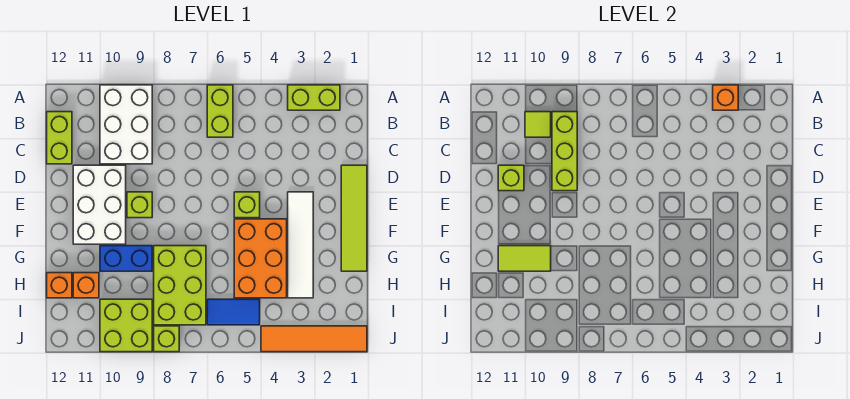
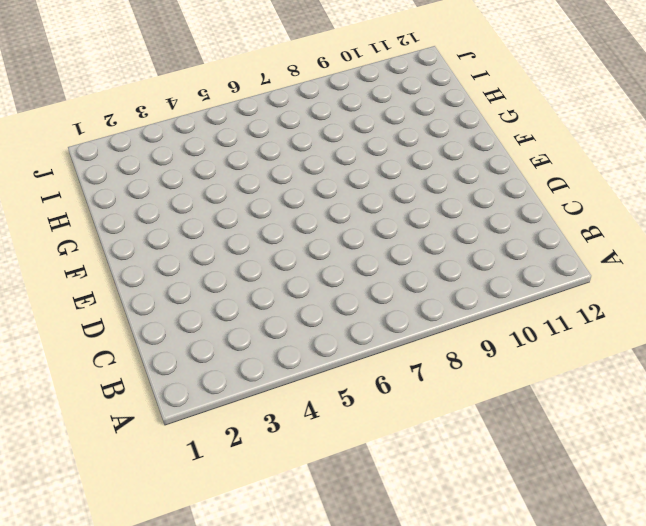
none -> lime 1x2 brick [288,85,340,110]
none -> lime 1x2 brick [207,85,233,137]
none -> white 2x3 brick [100,85,152,164]

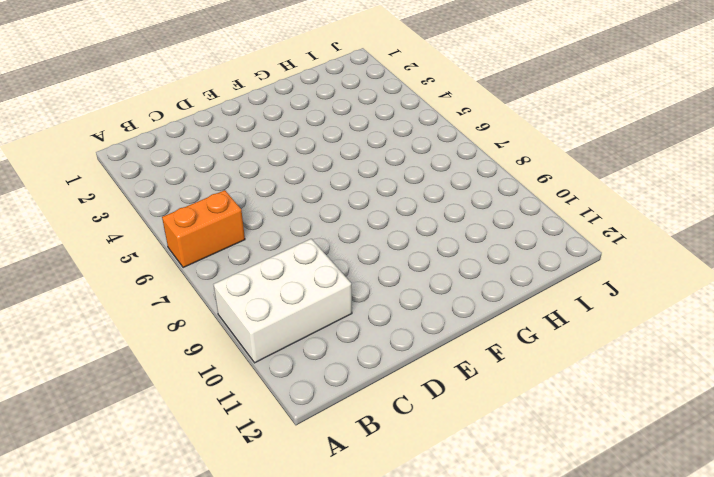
orange 1x2 brick [162,190,245,268] -> lime 1x2 brick [207,85,233,137]
none -> lime 1x2 brick [288,85,340,110]
none -> lime 1x2 brick [47,112,72,164]
none -> lime 1x4 tile [341,165,367,271]

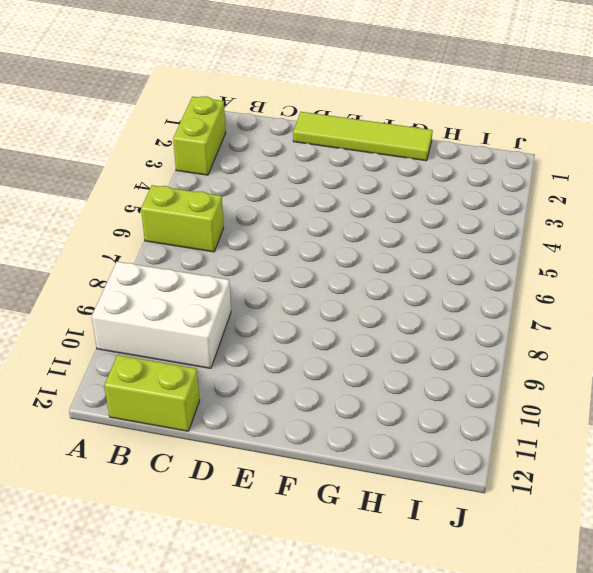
none -> white 2x3 brick [73,165,126,244]
none -> white 1x4 tile [288,192,313,298]
none -> lime 1x1 brick [234,192,260,218]

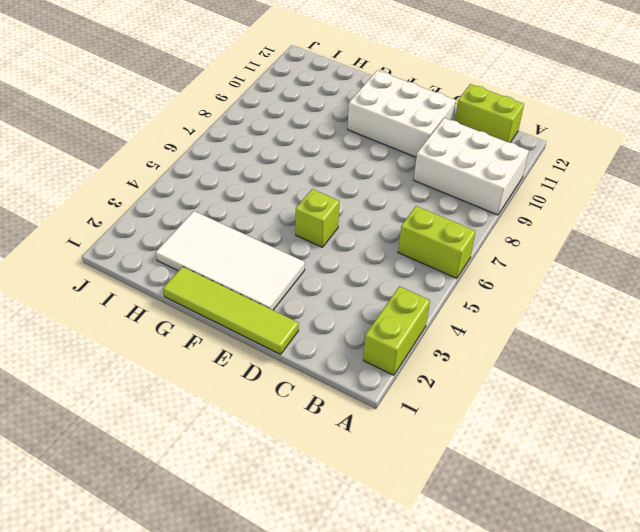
white 2x4 tile [156,211,305,310] -> white 1x4 tile [288,192,313,298]
none -> lime 1x1 brick [127,192,152,218]
none -> orange 2x3 brick [234,219,287,298]
none -> lime 2x3 brick [154,246,206,325]

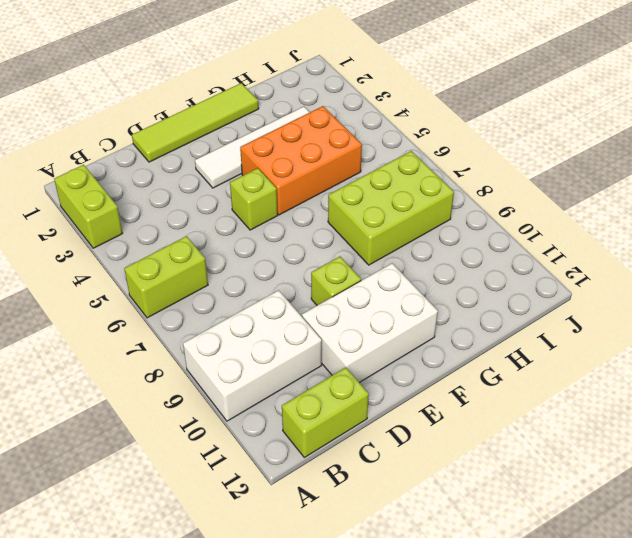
none -> blue 1x2 brick [100,246,152,271]
none -> orange 1x1 brick [73,273,99,298]
none -> orange 1x1 brick [47,273,72,298]

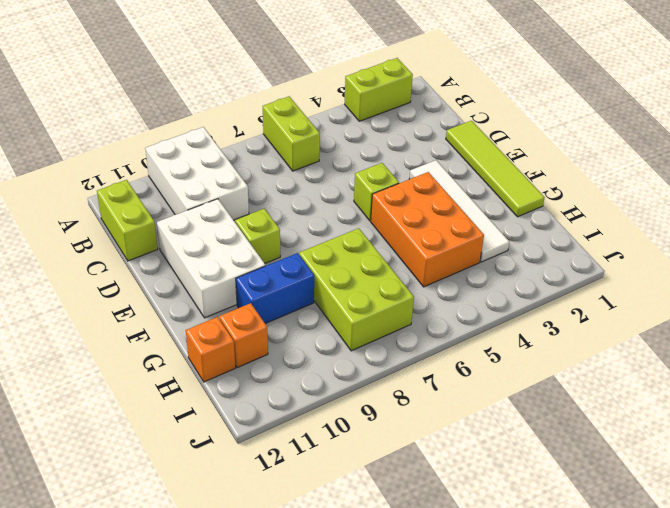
none -> blue 1x2 tile [207,299,260,325]
none -> lime 2x2 brick [100,299,152,352]
none -> orange 1x4 tile [261,326,367,352]

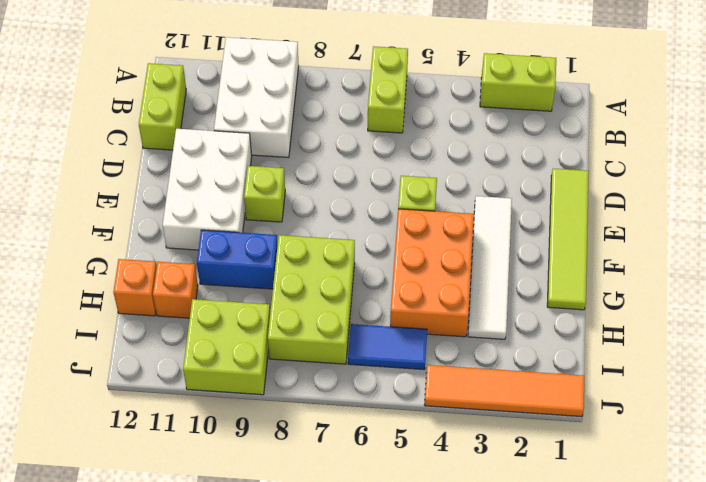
none -> lime 1x1 brick [154,326,179,352]
none -> orange 1x1 brick [713,85,738,110]
none -> lime 1x3 brick [552,112,577,191]

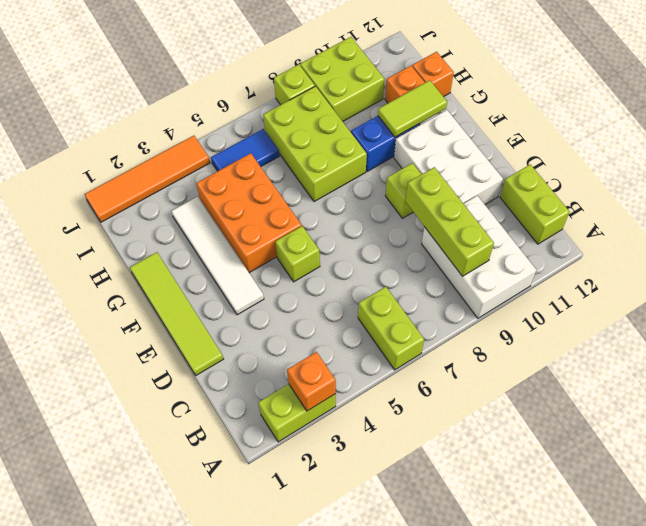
none -> lime 1x1 tile [525,112,551,137]
none -> lime 1x1 brick [498,165,524,191]

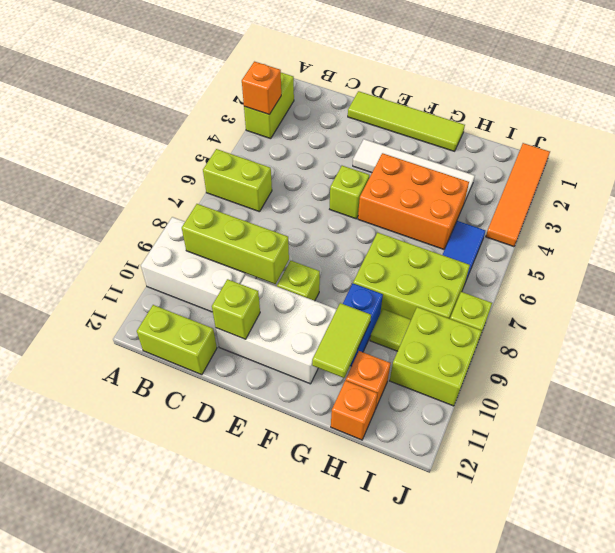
lime 1x1 tile [370,309,411,351] -> lime 1x1 tile moved to [525,112,551,137]

